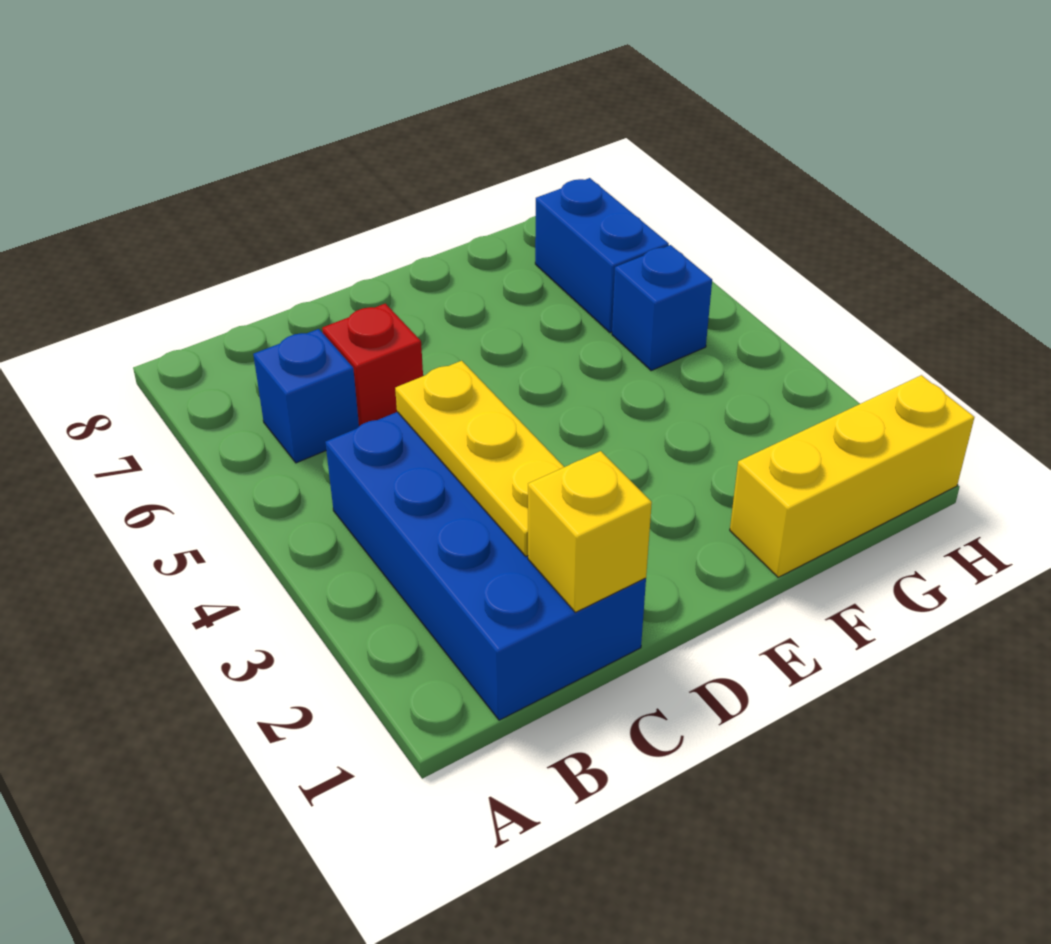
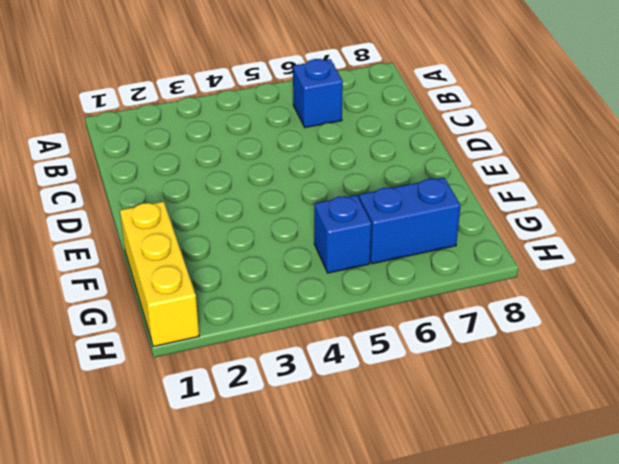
none -> blue 2x4 brick [325,412,646,720]
none -> red 1x1 brick [322,303,423,426]

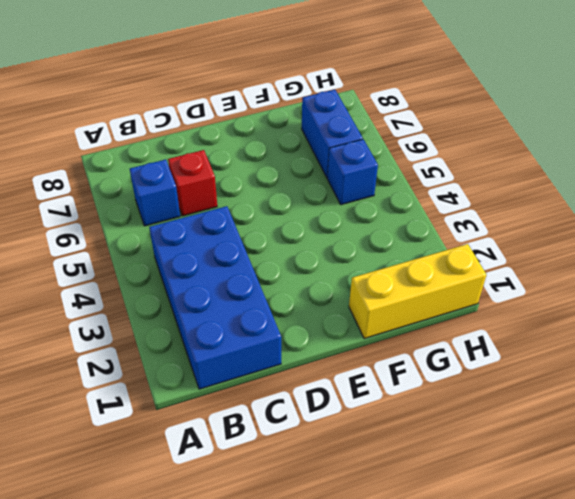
none -> yellow 1x1 brick [528,451,652,612]
none -> yellow 1x3 plate [395,361,564,556]

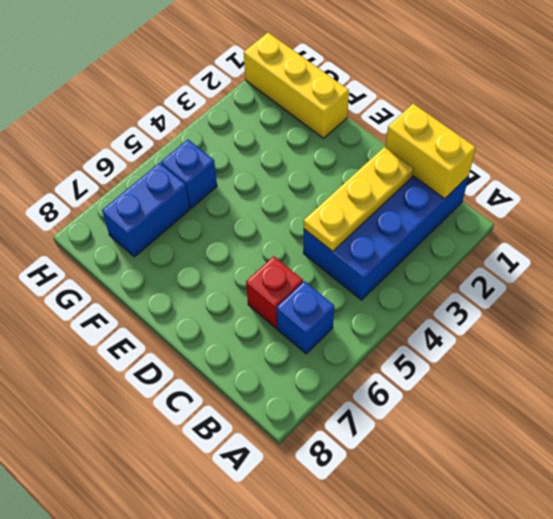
yellow 1x2 brick [385,104,476,199] -> yellow 1x1 brick [528,451,652,612]

